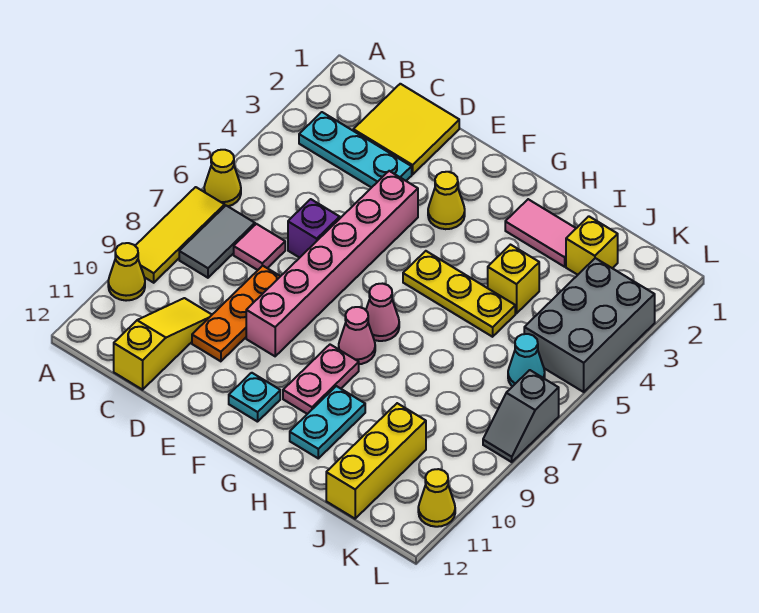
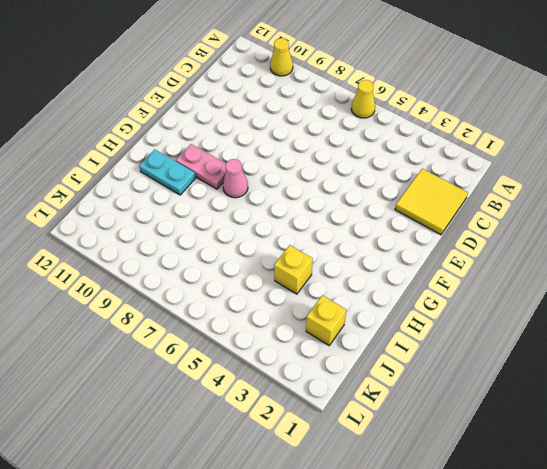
none -> yellow 1x3 tile [135,187,225,283]
none -> cyan 1x3 plate [299,112,412,188]
none -> grey 1x2 tile [179,206,255,278]

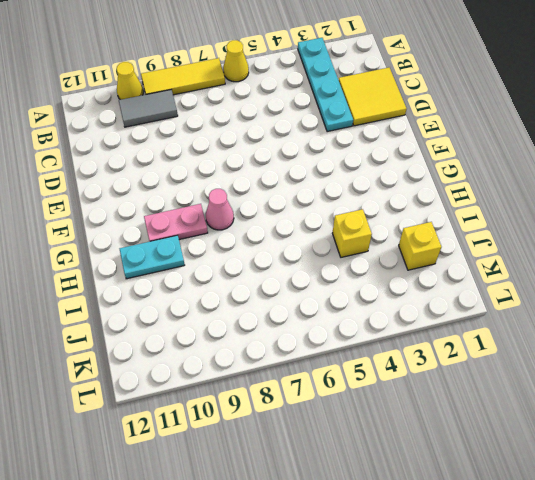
cyan 1x4 plate [298,38,353,132] -> cyan 1x3 plate [299,112,412,188]
grey 1x2 tile [119,90,178,127] -> grey 1x2 tile moved to [179,206,255,278]
none -> pink 1x1 tile [234,224,285,270]
none -> yellow 1x3 slope [114,298,212,390]
none -> purple 1x1 brick [288,199,340,258]

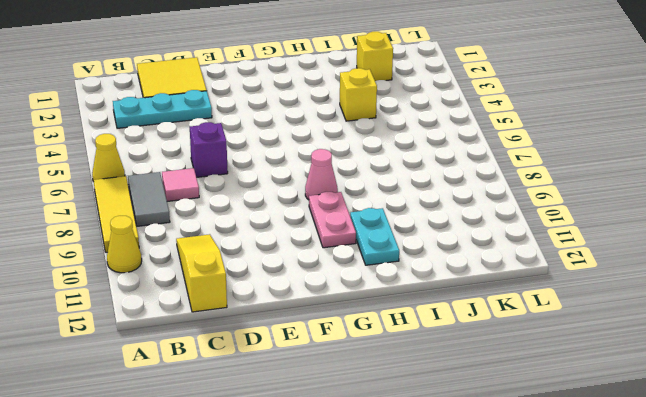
none -> orange 1x3 plate [192,266,280,361]
none -> pink 1x6 brick [246,171,418,356]
none -> yellow 1x1 cone [428,172,465,229]

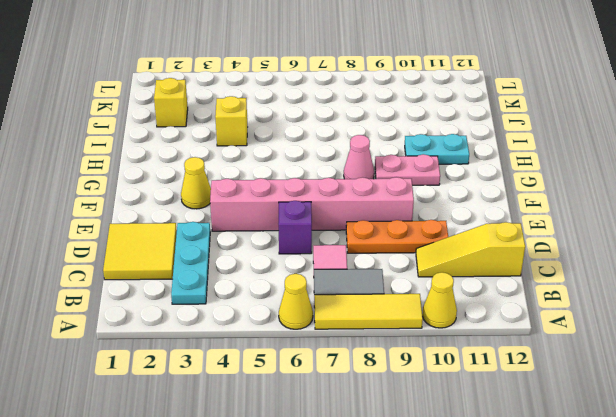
none -> cyan 1x1 plate [229,373,280,422]
none -> yellow 1x3 plate [403,251,515,337]
none -> pink 1x1 cone [366,284,399,341]

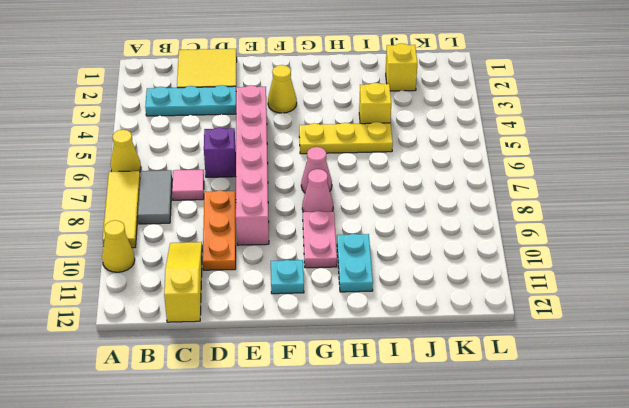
none -> pink 1x2 tile [505,199,576,267]
none -> yellow 1x3 brick [326,403,426,519]
none -> grey 2x3 brick [524,258,655,392]

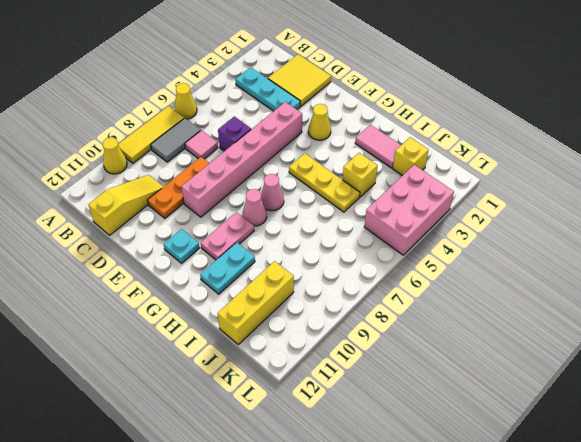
pink 2x3 brick [364,165,454,255] -> grey 2x3 brick [524,258,655,392]
none -> cyan 1x1 cone [508,334,545,386]
none -> grey 1x2 slope [483,370,559,462]
none -> yellow 1x1 cone [418,469,455,527]

